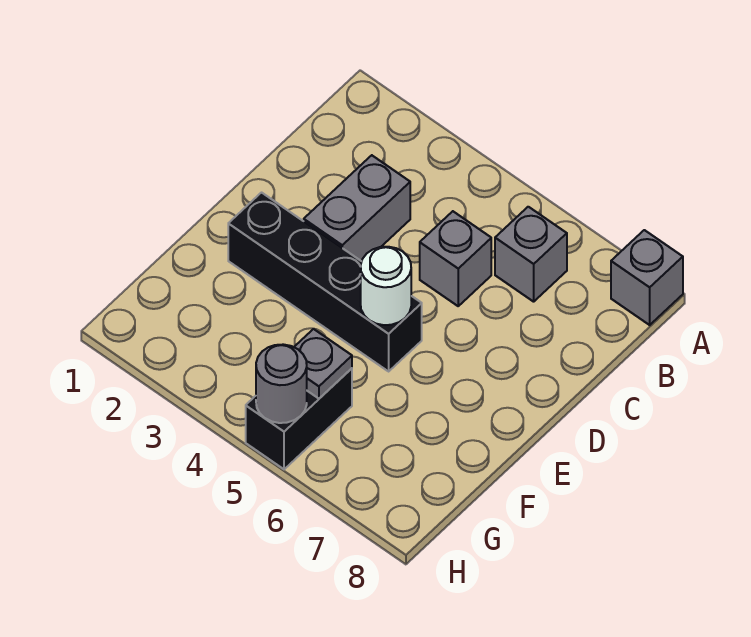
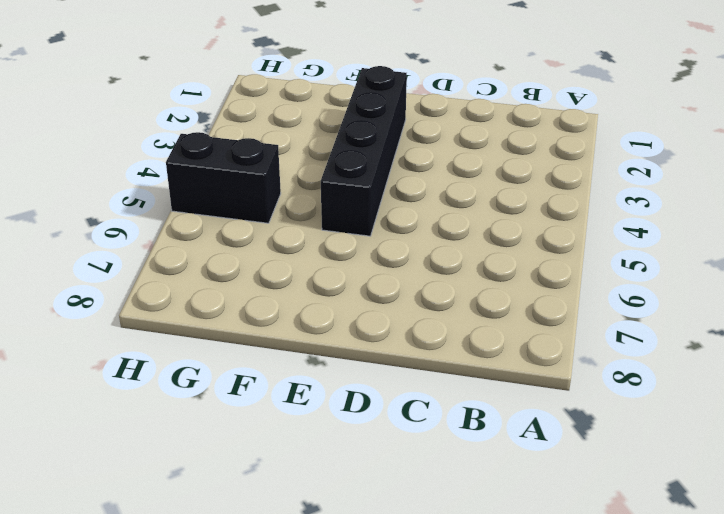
none -> grey 1x1 brick [611,230,683,325]
none -> grey 1x1 brick [495,207,567,302]

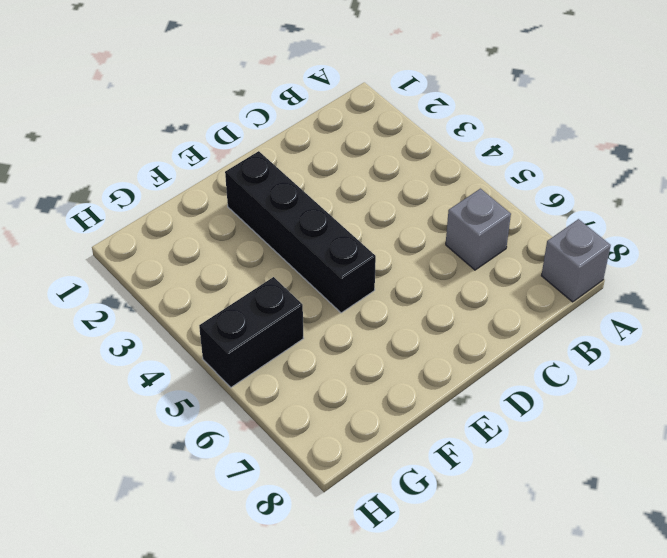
none -> grey 1x2 brick [304,155,410,261]
none -> grey 1x1 brick [420,211,491,306]

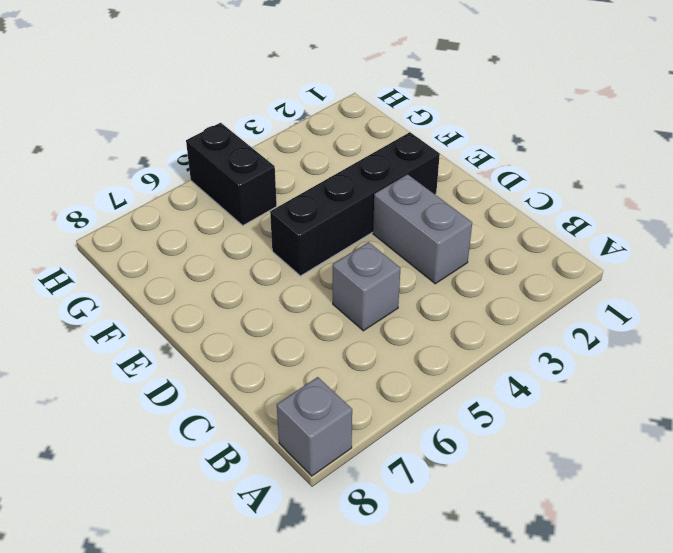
none -> grey 1x1 brick [495,207,567,302]
none -> white 1x1 round brick [361,247,411,325]

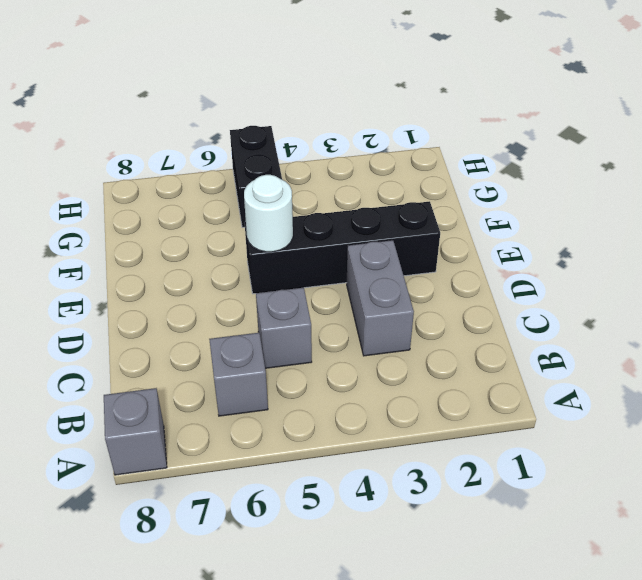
none -> grey 1x1 plate [294,329,352,399]
none -> grey 1x1 round brick [256,344,307,423]

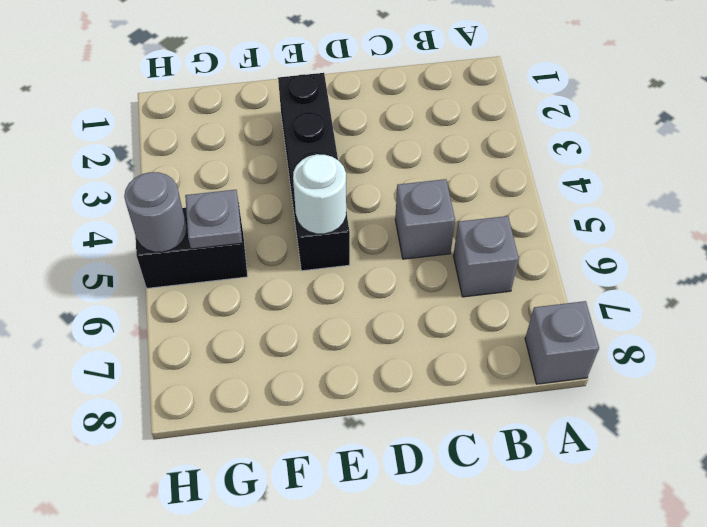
none -> grey 1x2 brick [304,155,410,261]

